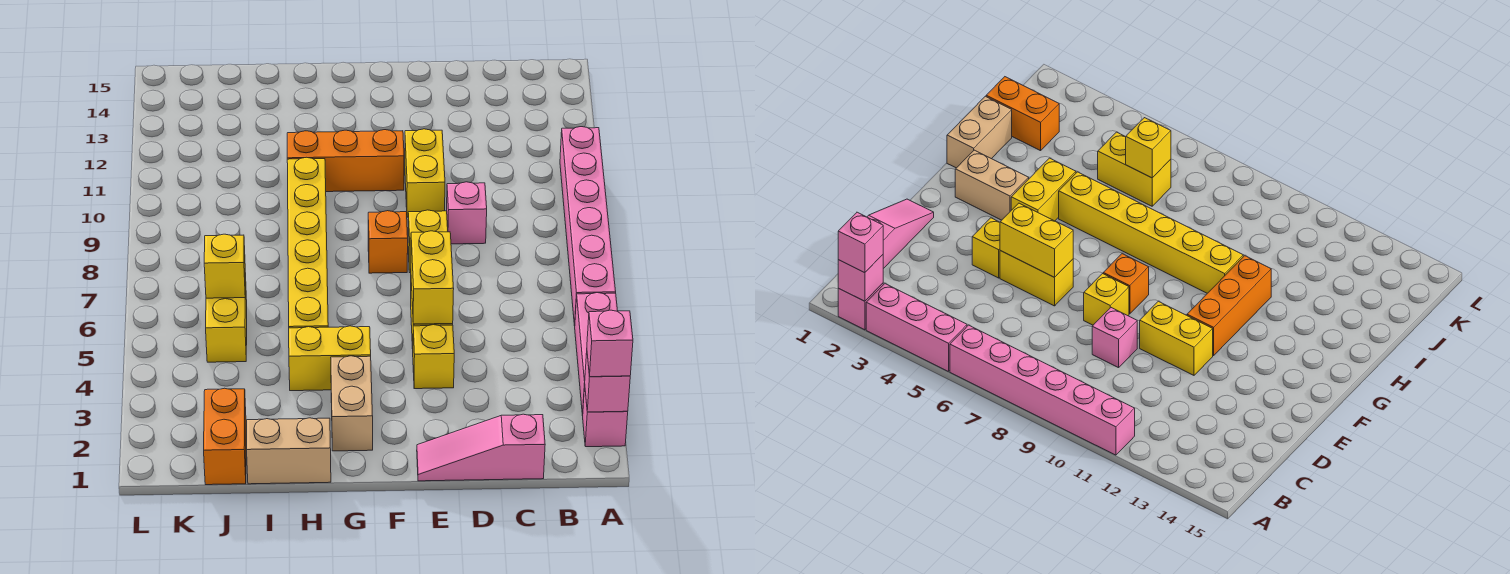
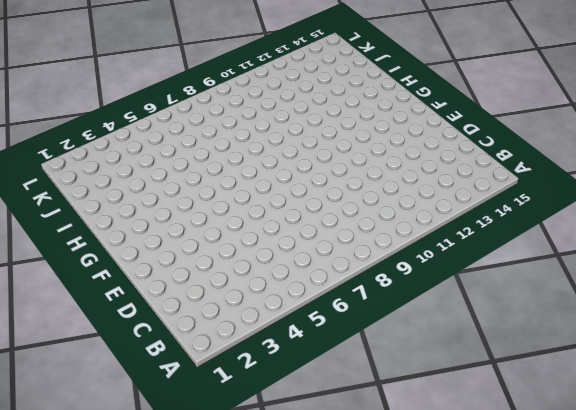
none -> pink 1x1 brick [583,386,628,447]
none -> pink 1x3 brick [575,293,618,416]
none -> pink 1x6 brick [560,127,616,326]

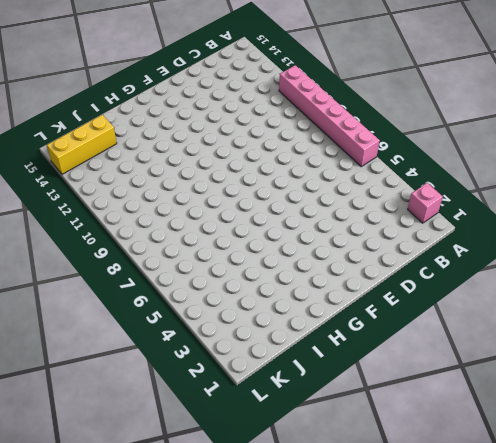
yellow 1x3 brick [47,115,117,174] -> none
none -> pink 1x3 brick [575,293,618,416]
none -> pink 1x3 slope [417,414,545,481]
none -> pink 1x1 brick [447,182,487,244]

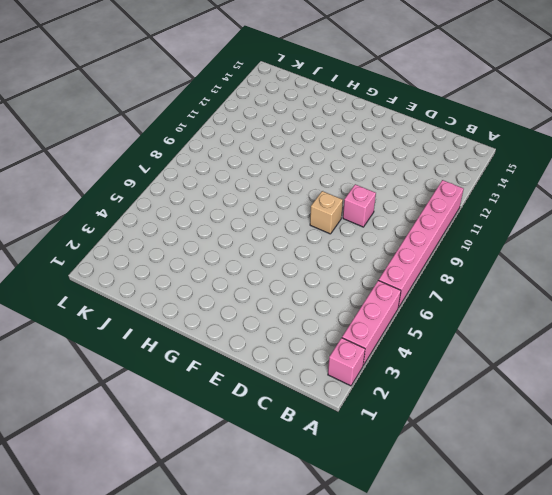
tan 1x1 brick [310,191,343,234] -> yellow 1x1 brick [408,210,448,273]
none -> pink 1x3 slope [417,414,545,481]
none -> yellow 1x1 brick [413,325,454,389]
none -> yellow 1x2 brick [1000,251,1073,306]

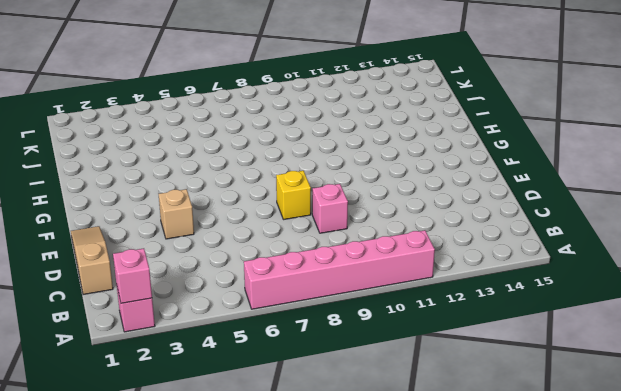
tan 1x3 slope [71,226,113,295] -> pink 1x3 slope [417,414,545,481]
tan 1x1 brick [159,189,194,239] -> yellow 1x1 brick [413,325,454,389]
none -> pink 1x3 brick [575,293,618,416]
none -> yellow 1x2 brick [1000,251,1073,306]
none -> yellow 1x2 brick [405,129,445,217]

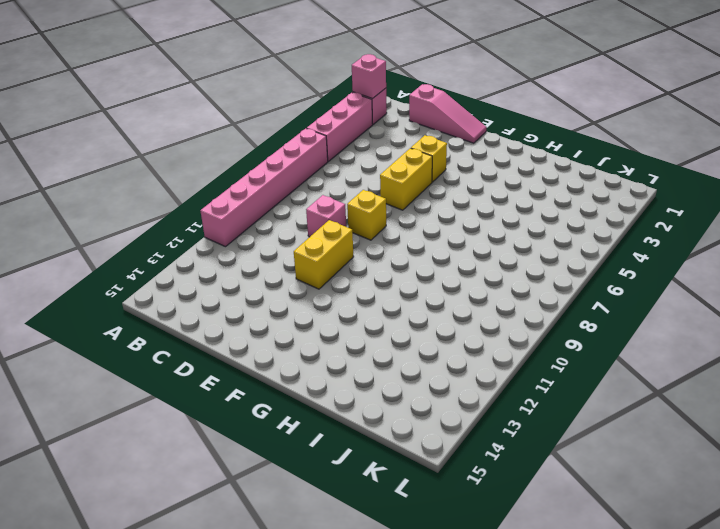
none -> orange 1x1 brick [368,211,408,273]
none -> orange 1x3 brick [287,130,404,192]
none -> tan 1x2 brick [331,356,373,451]

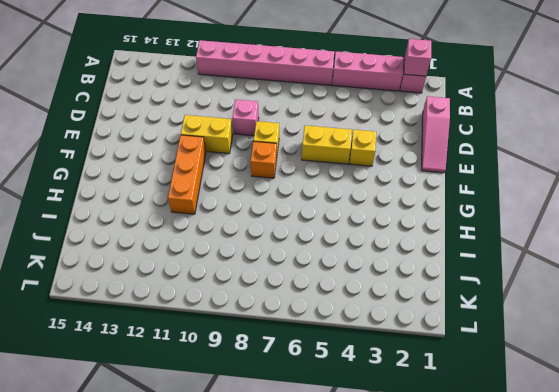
none -> tan 1x2 brick [331,356,373,451]
none -> yellow 1x2 brick [289,326,371,391]
none -> tan 1x2 brick [247,418,331,484]

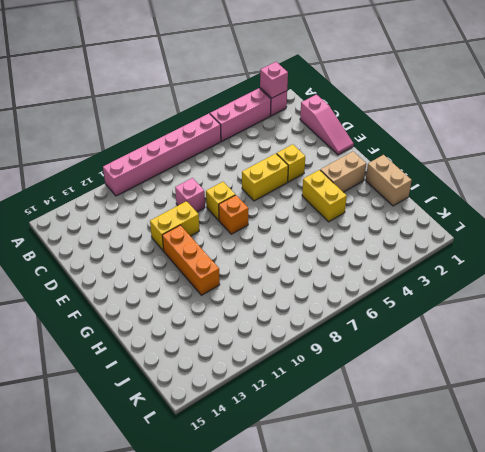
none -> yellow 1x6 brick [287,157,328,328]
none -> orange 1x2 brick [204,388,246,485]
none -> yellow 1x2 brick [206,273,247,362]

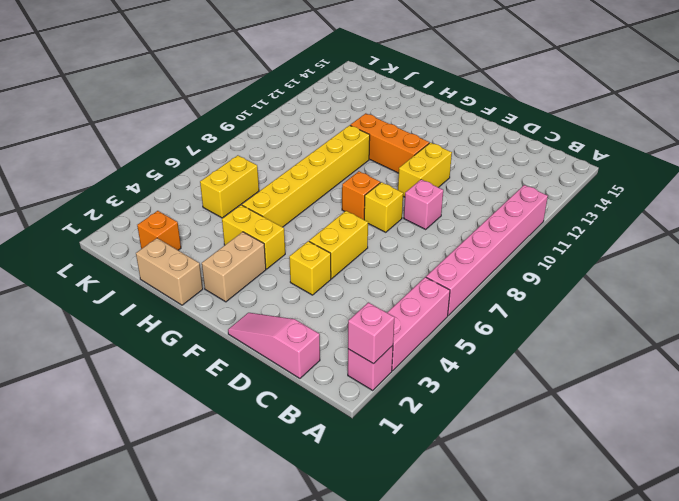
orange 1x1 brick [137,211,181,250] -> orange 1x2 brick [204,388,246,485]
none -> yellow 1x2 brick [411,231,454,324]
none -> yellow 1x1 brick [204,234,245,298]
none -> pink 1x1 brick [587,310,633,377]

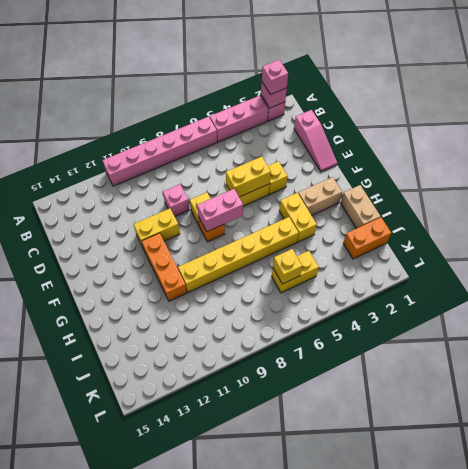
pink 1x2 brick [197,189,243,231] -> none

